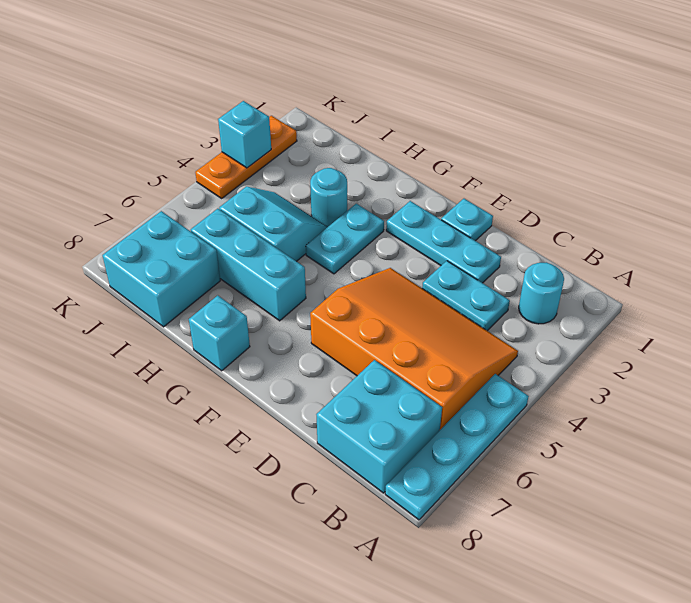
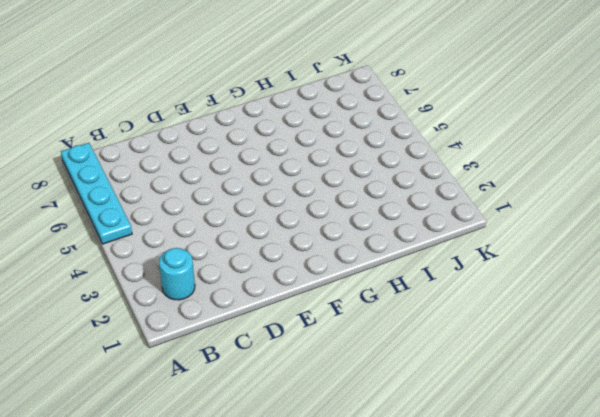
none -> orange 3x4 slope [310,268,518,430]
none -> cyan 2x2 brick [316,360,442,493]
none -> cyan 1x2 plate [422,261,510,331]

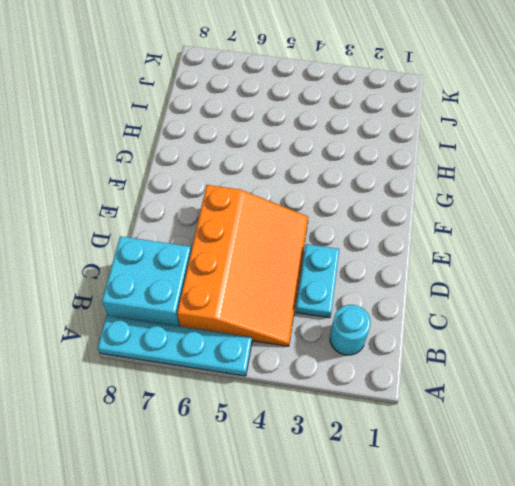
none -> cyan 1x3 plate [386,201,501,283]
none -> cyan 1x1 plate [441,199,493,241]
none -> cyan 1x2 plate [306,204,384,274]

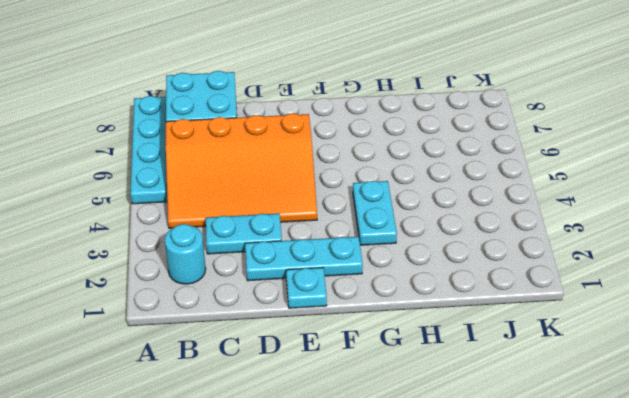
none -> cyan 1x3 brick [191,209,306,321]
none -> cyan 1x1 brick [189,295,250,371]
none -> cyan 1x1 round brick [310,168,347,227]

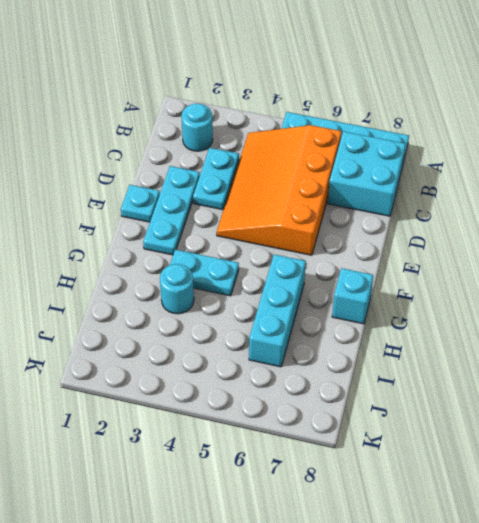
none -> cyan 2x2 slope [219,186,327,261]
none -> cyan 2x2 brick [103,211,220,327]
none -> orange 1x3 plate [195,116,297,198]

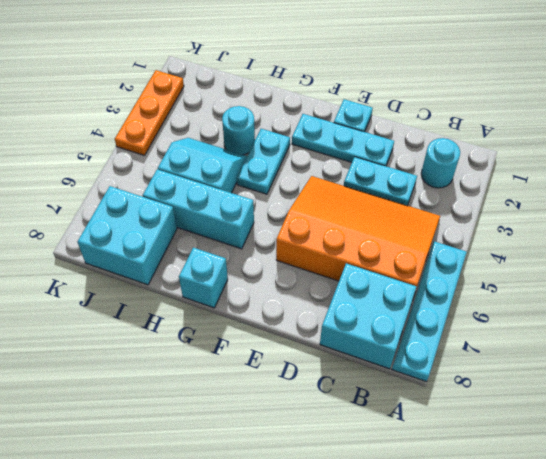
none -> cyan 1x1 brick [218,101,271,168]

